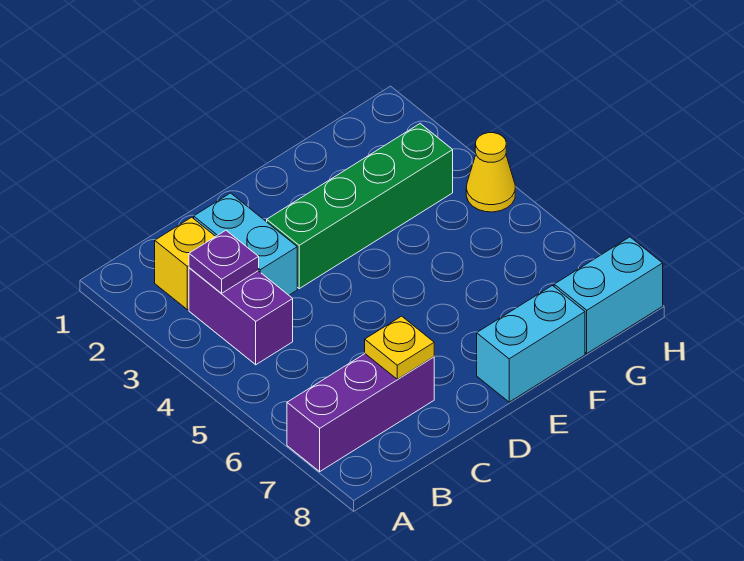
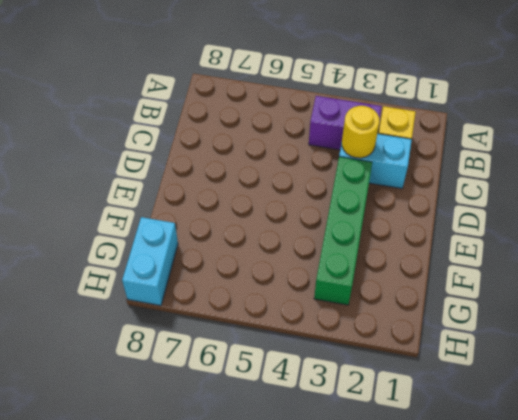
yellow 1x1 round brick [342,106,379,158] -> none
none -> purple 1x3 brick [287,354,434,471]
none -> cyan 1x2 brick [477,286,585,402]

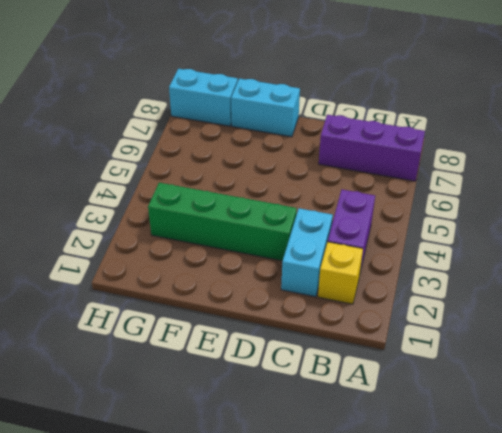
none -> yellow 1x1 cone [466,133,515,212]
none -> purple 1x1 plate [189,230,259,294]

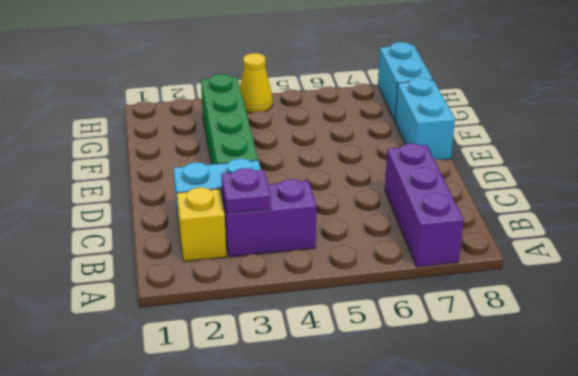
none -> yellow 1x1 plate [365,316,434,379]

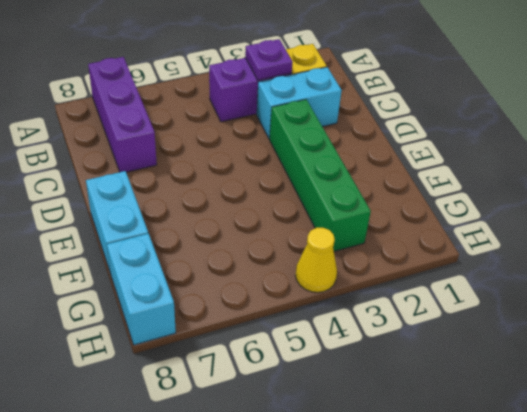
none -> yellow 1x1 plate [365,316,434,379]

